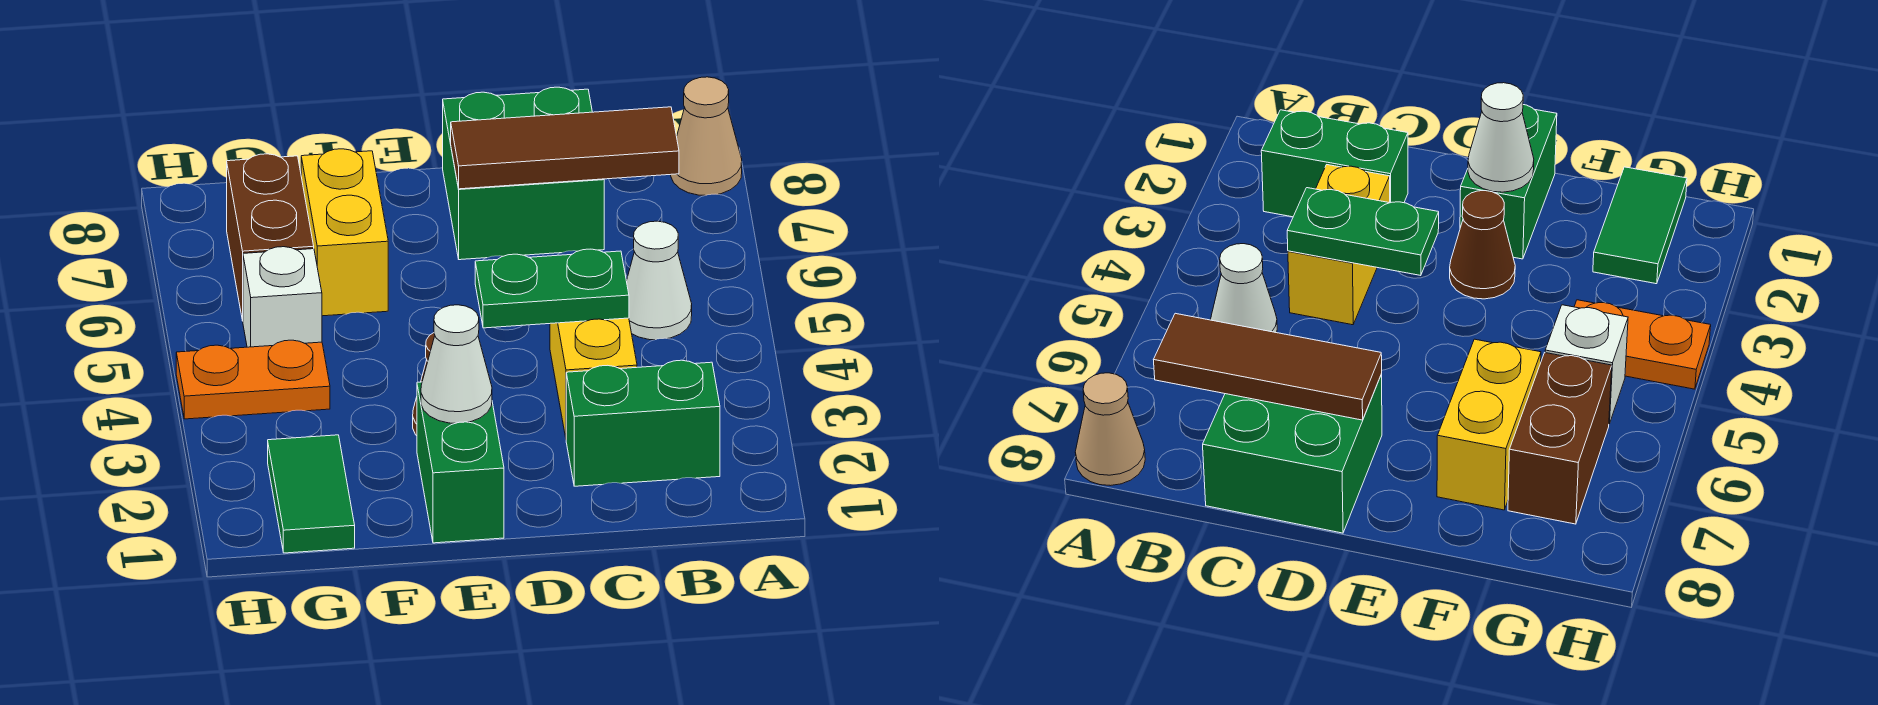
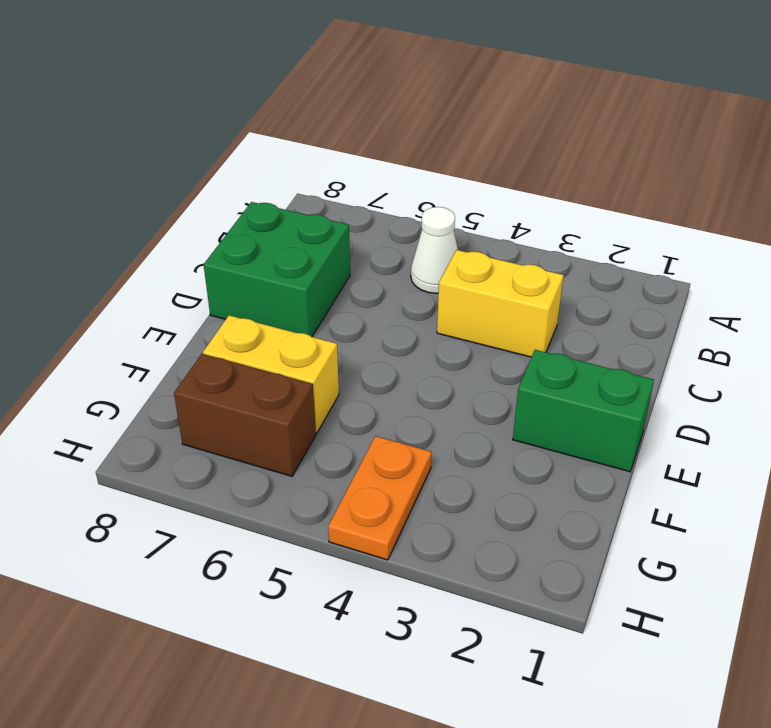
none -> tan 1x1 cone [671,77,742,195]
none -> green 1x2 brick [566,360,720,486]
none -> brown 1x1 cone [1450,191,1515,299]

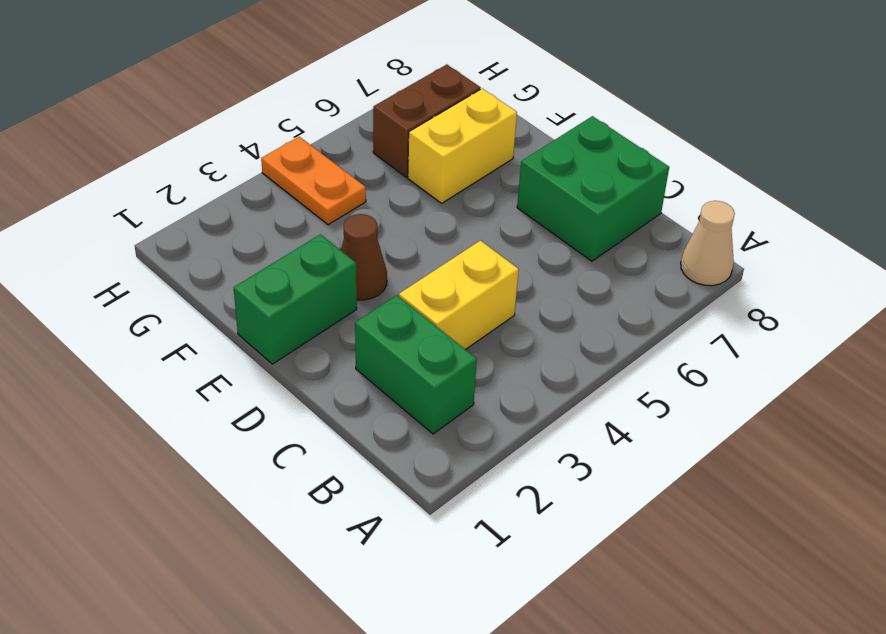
none -> white 1x1 cone [627,221,692,340]
none -> green 1x2 tile [268,435,355,553]
none -> white 1x1 brick [243,247,322,347]

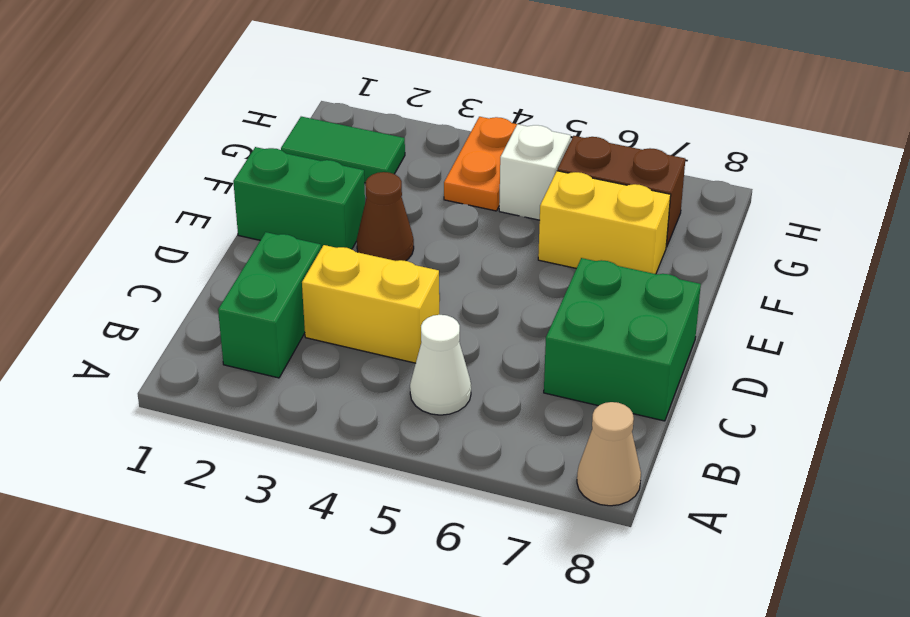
none -> brown 1x3 tile [451,107,679,189]
none -> green 1x2 plate [475,249,629,328]
none -> white 1x1 cone [421,305,492,423]

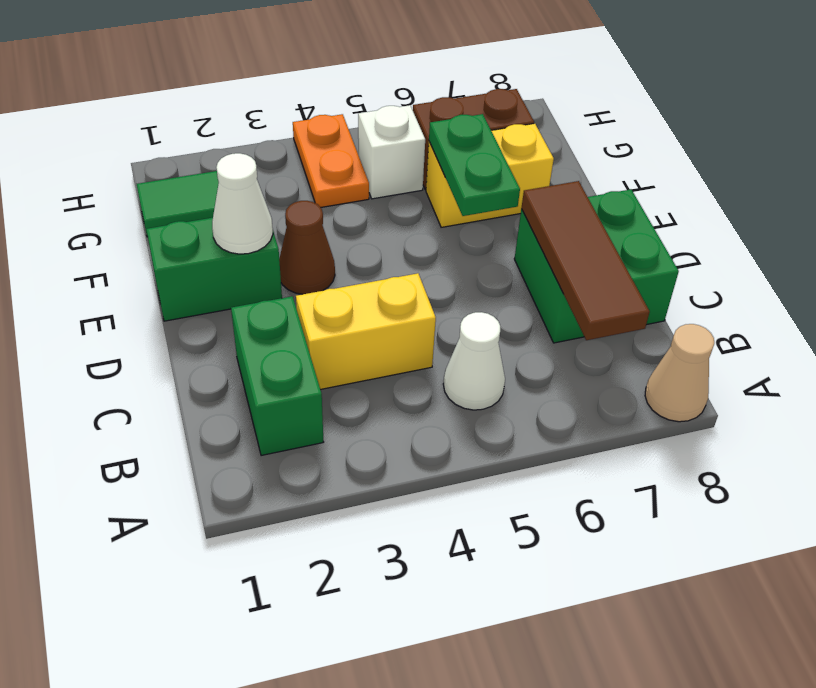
green 1x2 plate [429,114,520,216] -> green 1x2 plate moved to [475,249,629,328]

